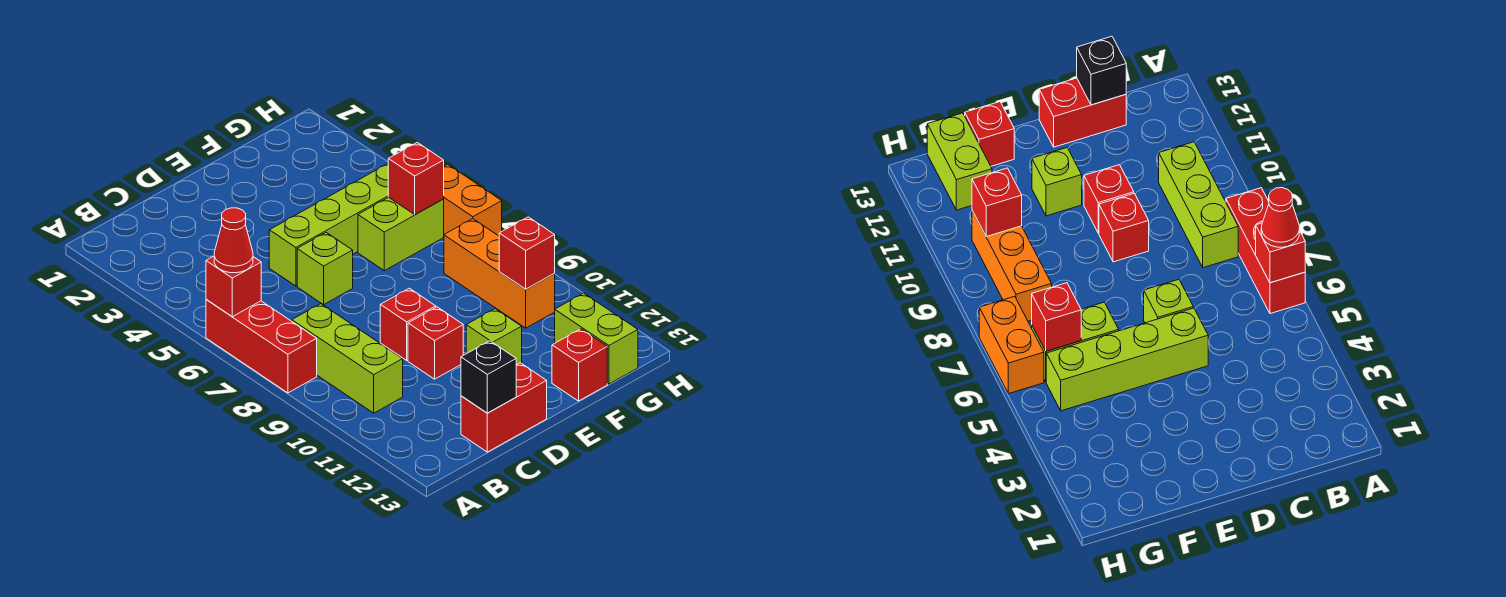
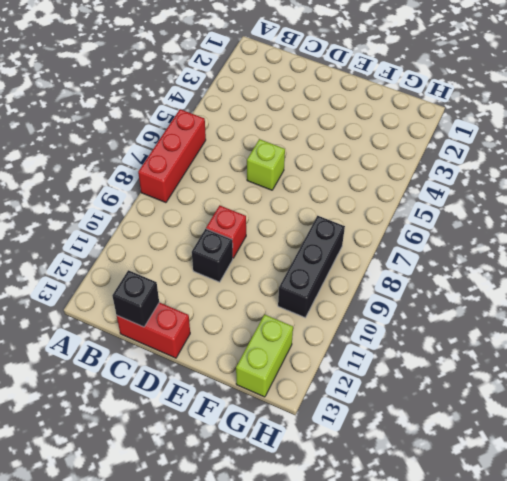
black 1x1 brick [192,229,233,282] -> red 1x1 brick [408,307,463,379]
black 1x3 brick [278,216,345,318] -> orange 1x3 brick [444,219,555,328]
none -> lime 1x3 brick [292,304,403,413]
none -> lime 1x4 brick [269,164,388,286]
none -> lime 1x1 brick [466,309,522,365]

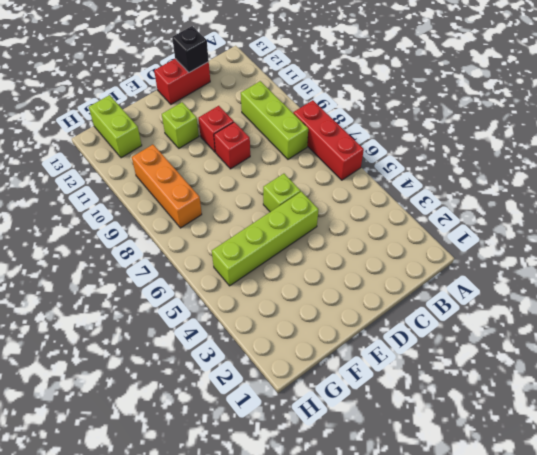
none -> lime 1x2 brick [358,197,444,271]
none -> red 1x1 brick [552,329,607,401]
none -> orange 1x2 brick [444,164,502,236]

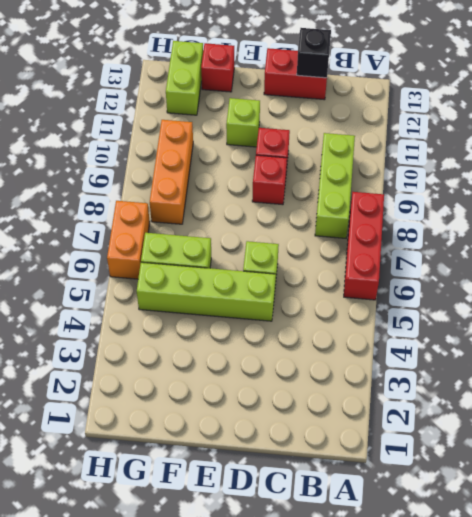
none -> red 1x1 brick [206,256,261,317]
none -> red 1x1 brick [388,142,444,215]
none -> red 1x1 brick [499,217,555,289]

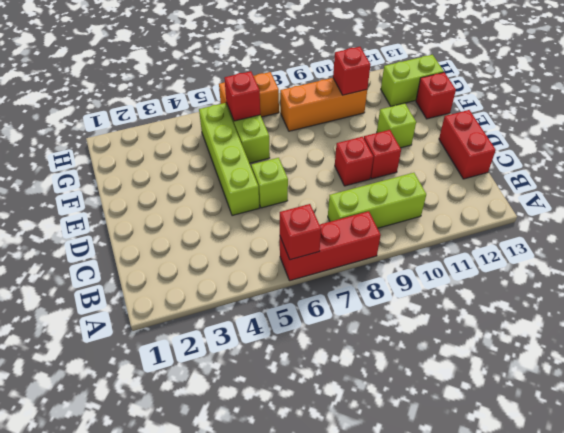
none -> black 1x1 brick [461,341,516,413]
none -> red 1x1 cone [214,208,253,273]

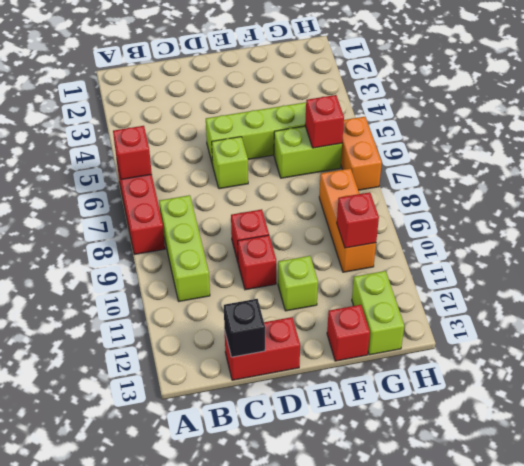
none -> red 1x1 cone [214,208,253,273]

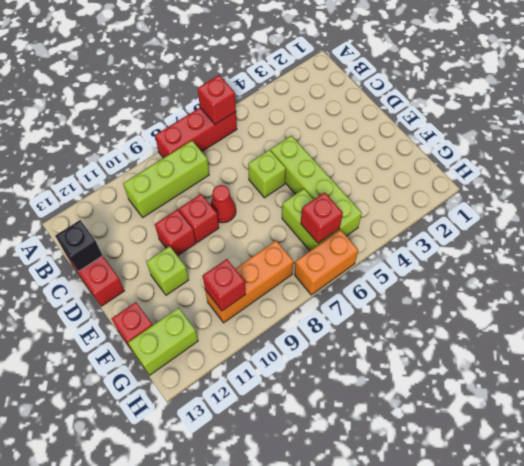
red 1x1 cone [210,185,236,223] -> red 1x1 cone moved to [214,208,253,273]

